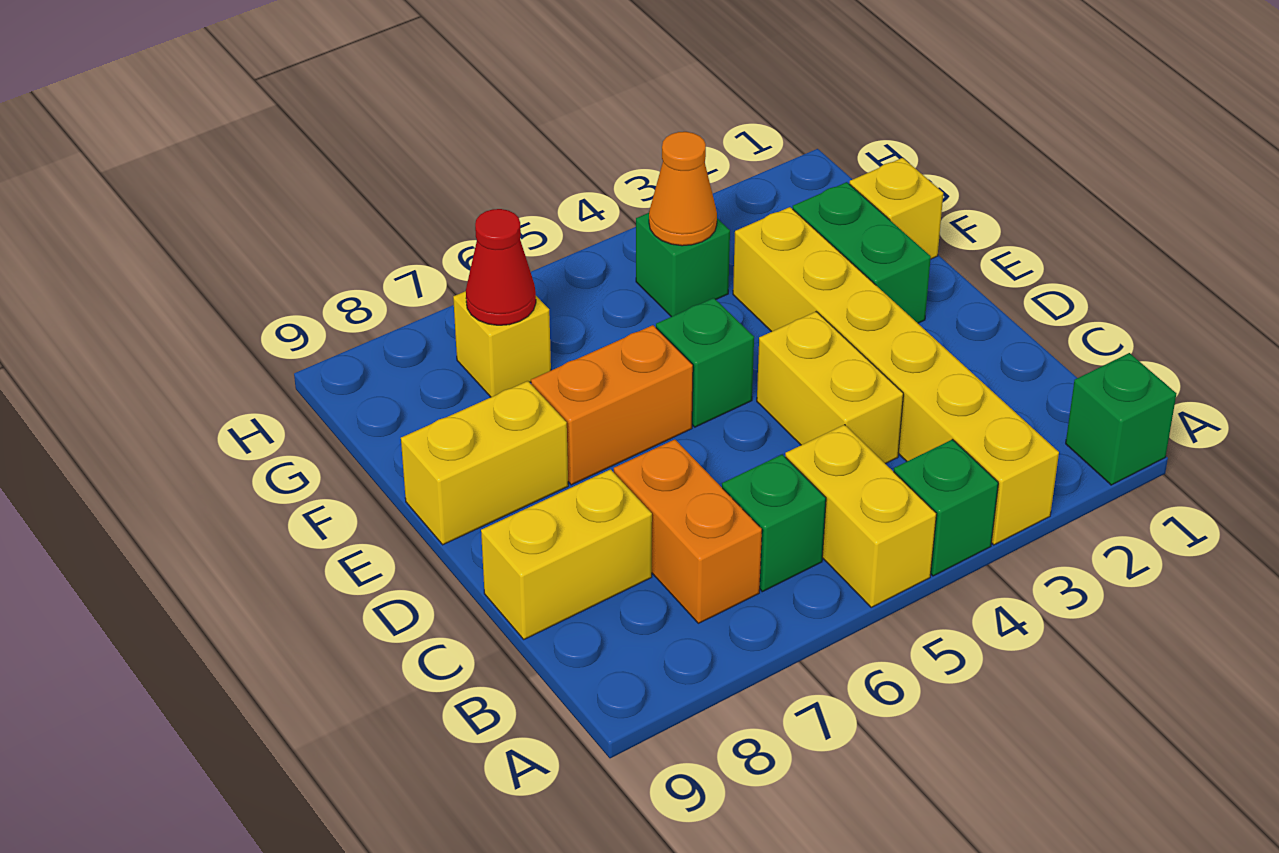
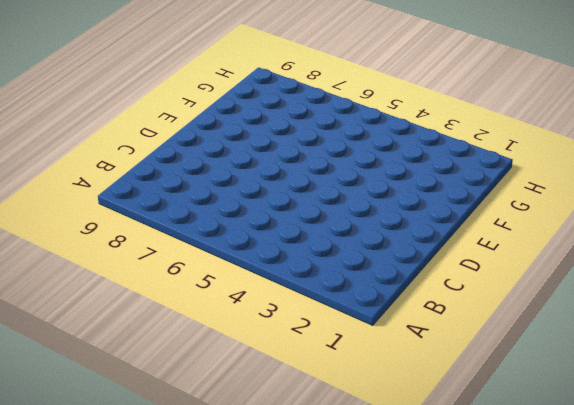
none -> green 1x1 brick [1066,353,1176,485]
none -> yellow 1x6 brick [733,207,1059,545]
none -> green 1x1 brick [894,439,998,576]

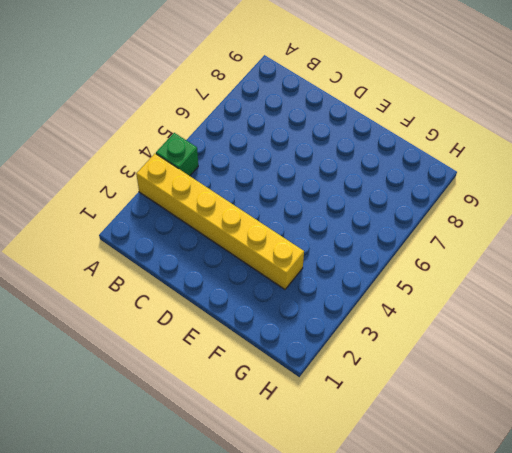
none -> green 1x1 brick [1066,353,1176,485]
none -> yellow 1x2 brick [785,425,936,607]
none -> green 1x1 brick [722,454,826,592]

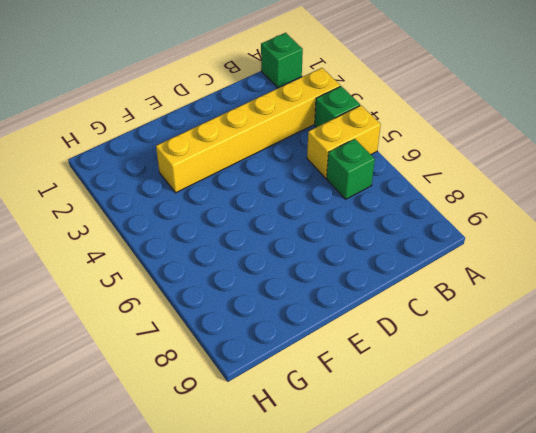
none -> orange 1x2 brick [614,439,762,623]
none -> yellow 1x2 brick [757,312,903,464]
none -> yellow 1x2 brick [481,469,652,639]

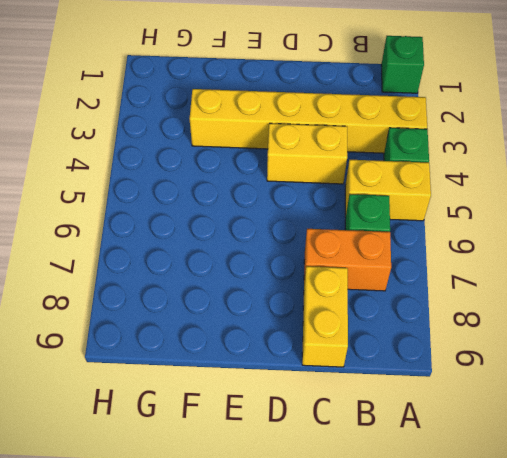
none -> green 1x2 brick [793,182,931,323]
none -> green 1x1 brick [656,298,754,427]
none -> orange 1x2 brick [531,325,693,485]

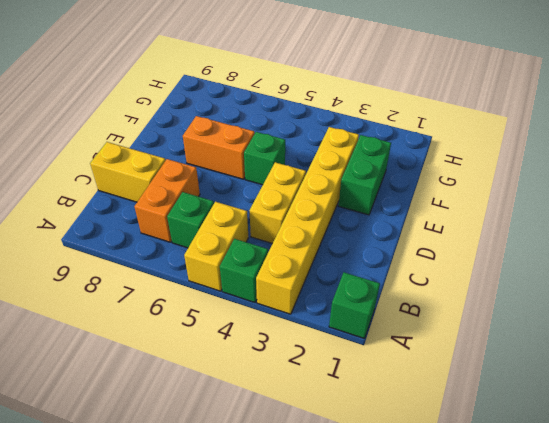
none -> yellow 1x2 brick [401,381,568,545]
none -> yellow 1x1 brick [849,158,943,259]
none -> green 1x1 brick [636,213,730,317]

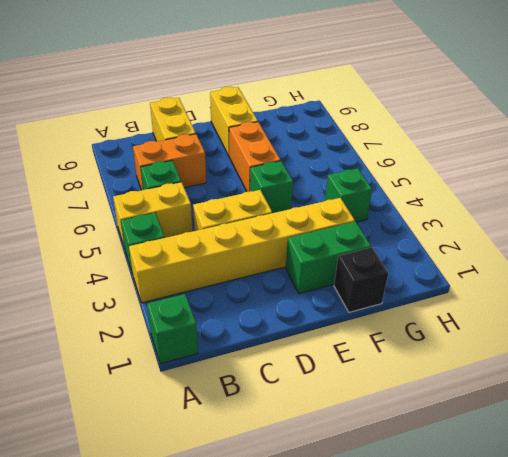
black 1x1 brick [334,247,389,312] -> yellow 1x1 brick [849,158,943,259]
none -> yellow 1x1 brick [453,291,551,397]
none -> orange 1x1 cone [649,132,717,246]
none -> red 1x1 cone [466,209,536,325]

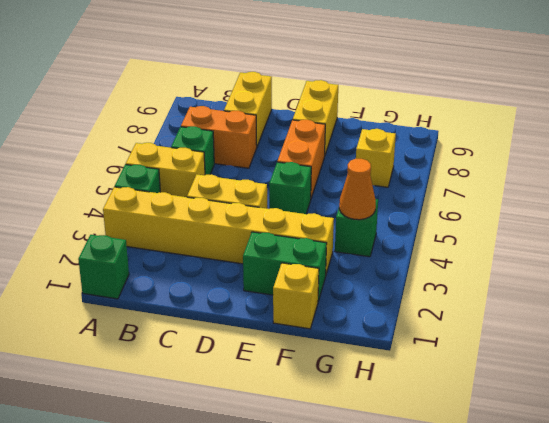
none -> red 1x1 cone [466,209,536,325]

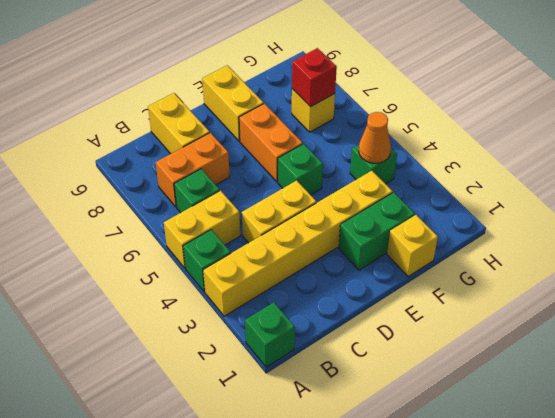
red 1x1 brick [292,48,337,107] -> red 1x1 cone [466,209,536,325]

